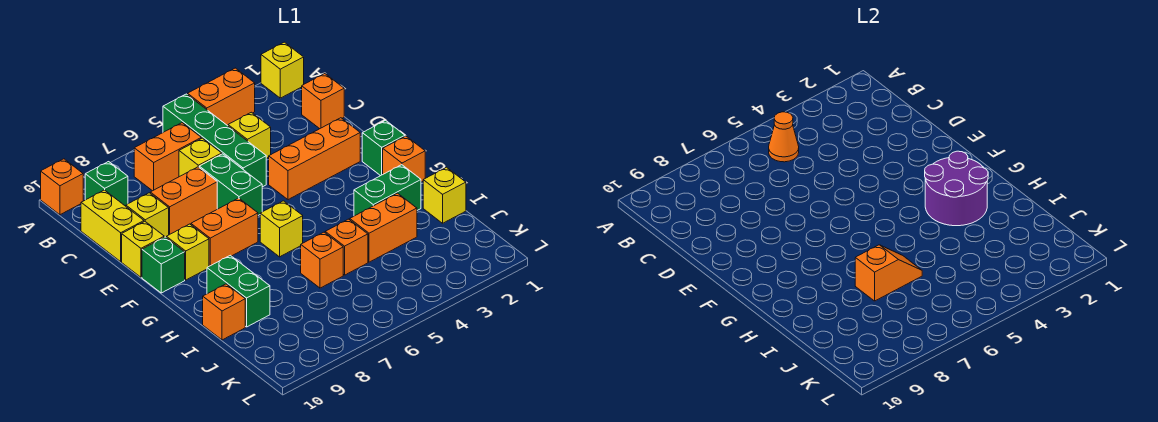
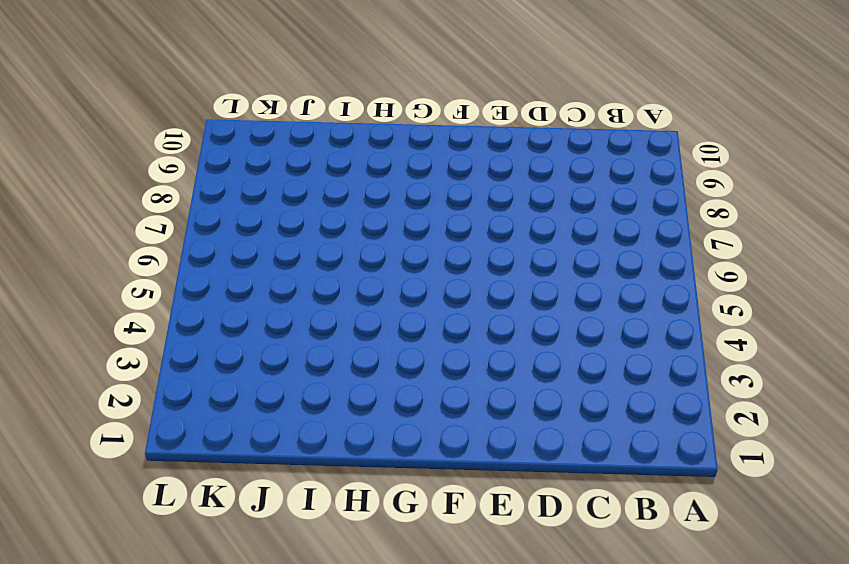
none -> yellow 1x1 brick [261,42,304,98]
none -> orange 1x2 brick [188,68,255,126]
none -> green 1x4 brick [163,94,266,187]
none -> orange 1x1 brick [41,159,83,215]

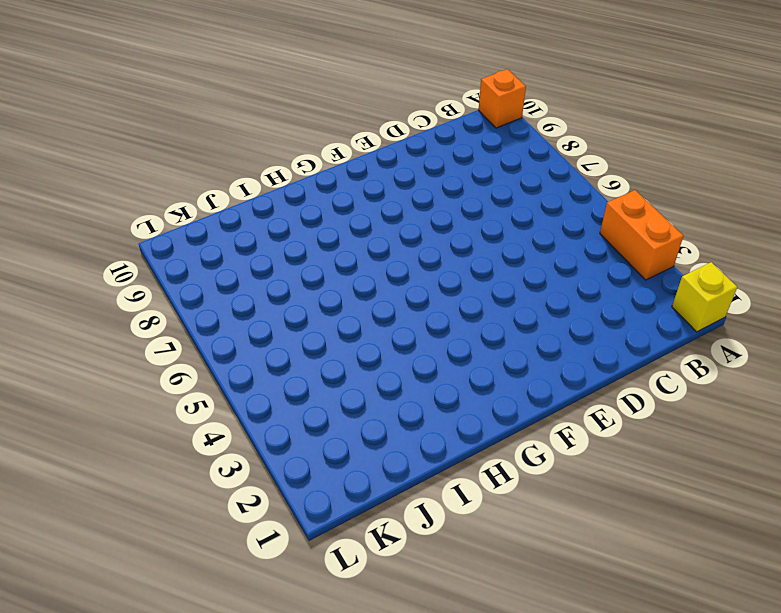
none -> green 1x4 brick [163,94,266,187]
none -> orange 1x2 brick [134,123,201,191]
none -> green 1x1 brick [85,162,128,206]
none -> orange 1x1 brick [302,74,344,129]

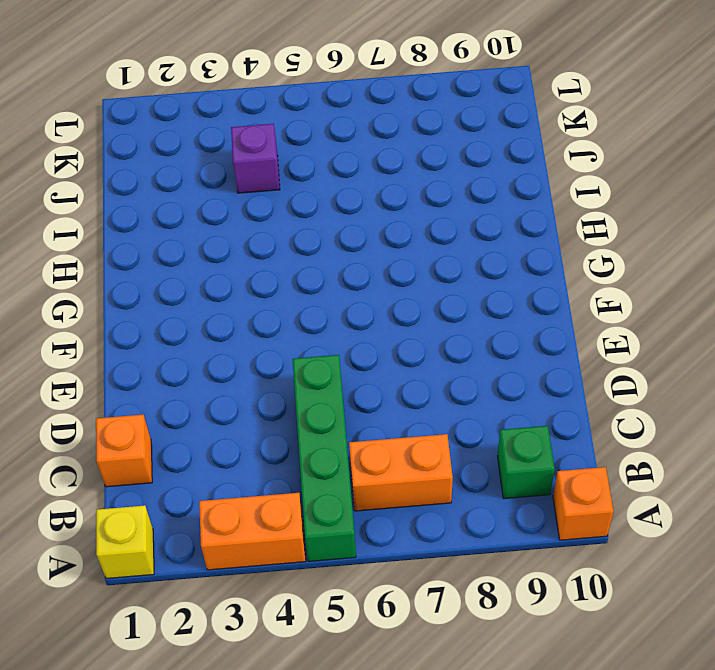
purple 1x1 brick [231,124,280,193] -> none
none -> yellow 1x1 brick [228,112,271,158]
none -> yellow 1x1 brick [179,138,222,177]
none -> yellow 1x2 brick [81,190,144,262]
none -> green 1x2 brick [199,154,262,215]

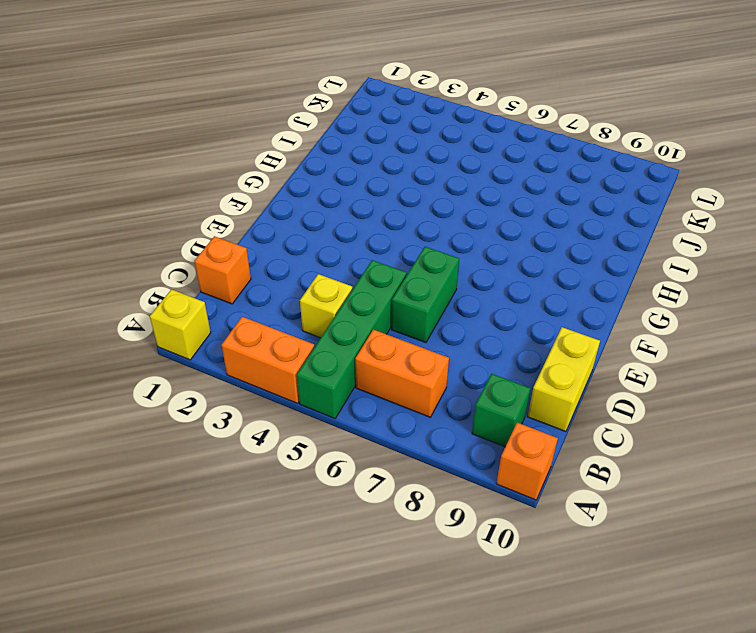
none -> yellow 1x1 brick [179,138,222,177]
none -> orange 1x2 brick [150,167,217,235]
none -> yellow 1x1 brick [126,193,169,237]
none -> orange 1x3 brick [269,118,360,200]

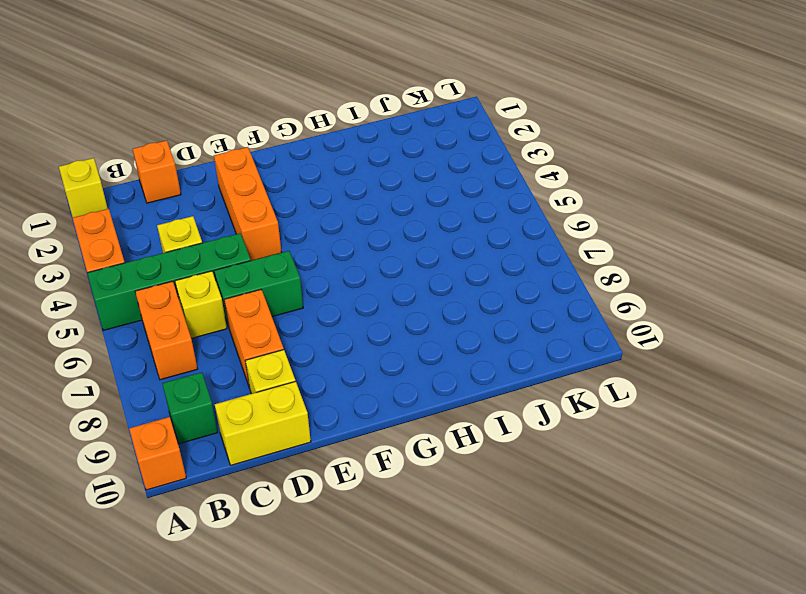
none -> yellow 1x1 brick [122,222,164,277]
none -> green 1x1 brick [362,120,405,176]
none -> orange 1x2 brick [191,198,258,266]
none -> yellow 1x1 brick [166,224,209,280]

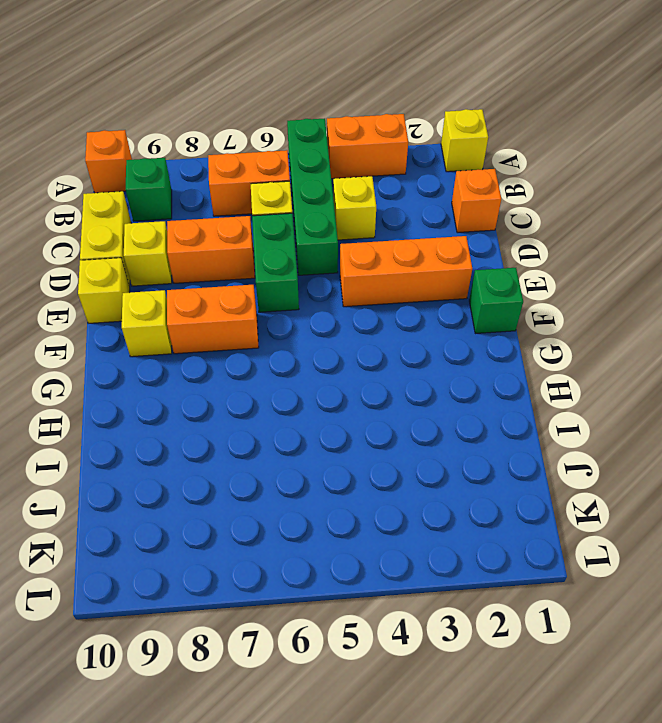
none -> green 1x1 brick [142,237,185,293]
none -> orange 1x1 brick [383,136,425,182]
none -> yellow 1x1 brick [260,201,303,257]
none -> green 1x2 brick [354,165,421,216]

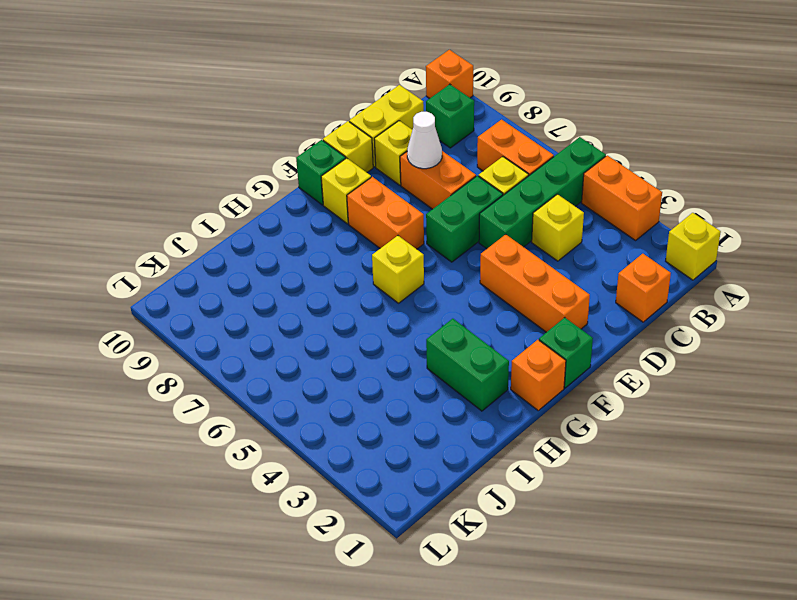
white 1x1 cone [407,112,442,169] -> none
none -> green 1x2 brick [207,255,270,327]
none -> yellow 1x1 brick [423,167,466,223]
none -> orange 1x2 brick [350,193,417,262]
none -> orange 1x1 brick [325,219,368,275]

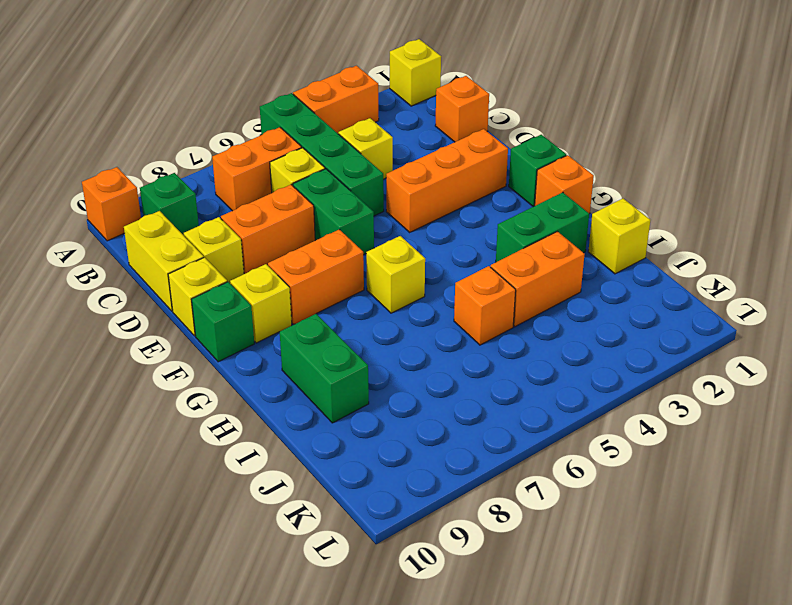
none -> orange 1x1 brick [301,232,343,288]
none -> orange 1x1 brick [203,284,245,340]
none -> orange 1x1 cone [769,112,799,162]
none -> purple 2x2 round brick [925,151,988,226]

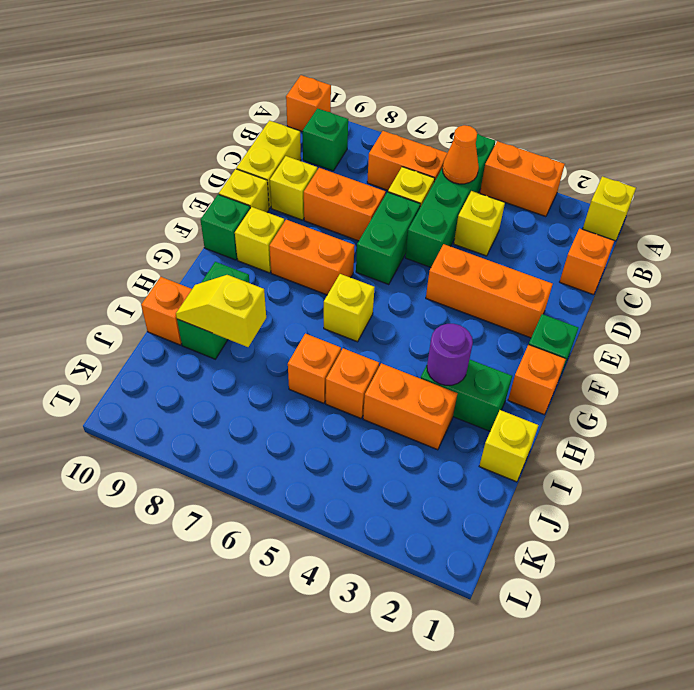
purple 1x1 round brick [427,324,473,385] -> purple 2x2 round brick [925,151,988,226]
yellow 1x2 slope [176,275,266,347] -> none
none -> orange 1x2 slope [855,245,922,301]

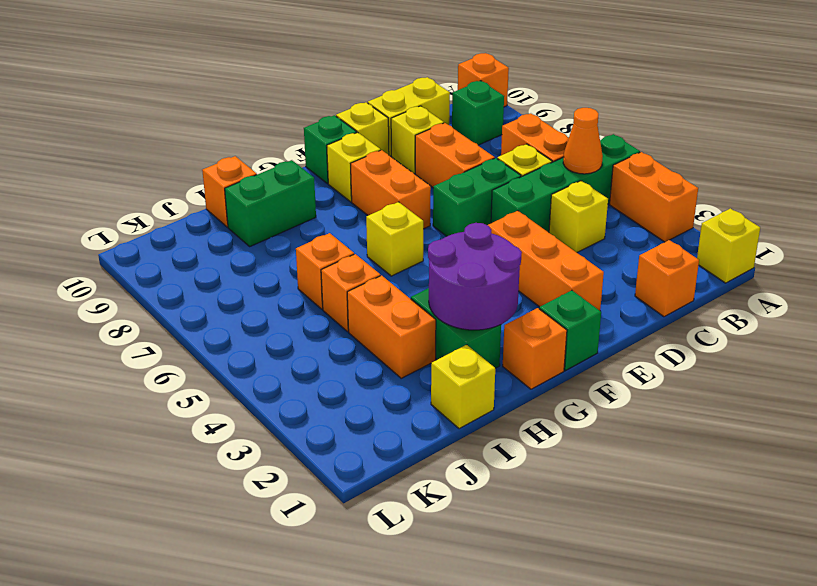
none -> orange 1x2 slope [855,245,922,301]

